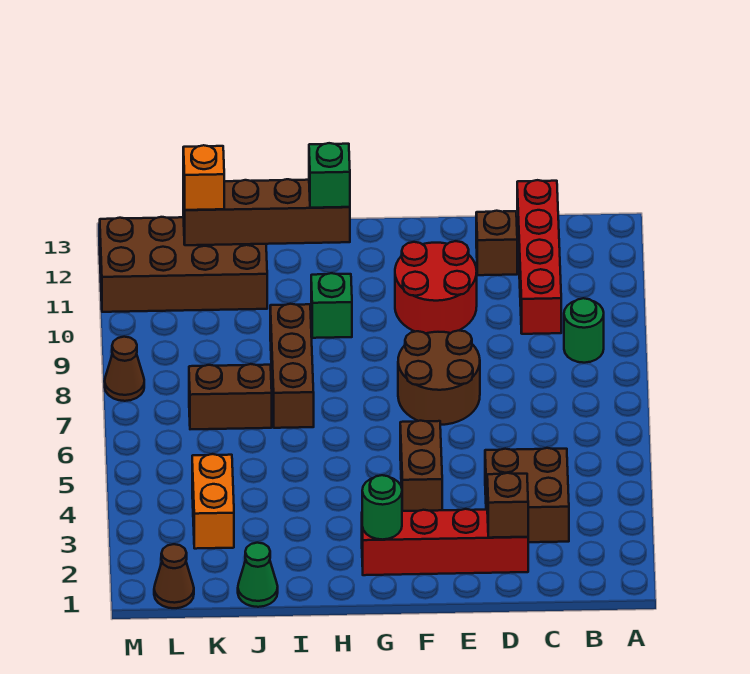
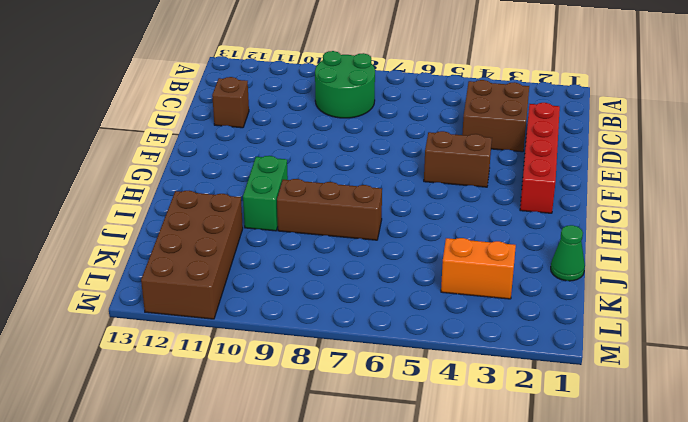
green 2x2 round brick [315,51,375,118] -> green 1x1 round brick [564,298,604,363]
green 1x2 brick [243,156,288,231] -> green 1x1 brick [311,273,352,338]
none -> red 1x4 brick [517,180,561,334]
none -> brown 2x2 round brick [398,331,480,425]
none -> red 2x2 round brick [395,241,477,333]

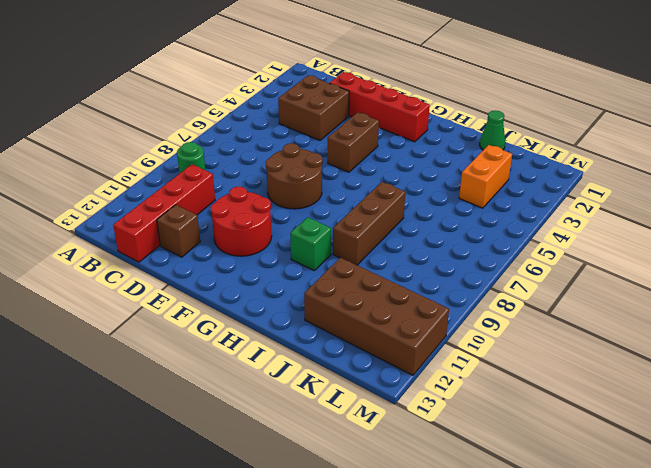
none -> brown 1x2 brick [189,364,272,429]
none -> brown 1x1 cone [154,544,194,608]
none -> brown 1x1 cone [105,337,144,401]

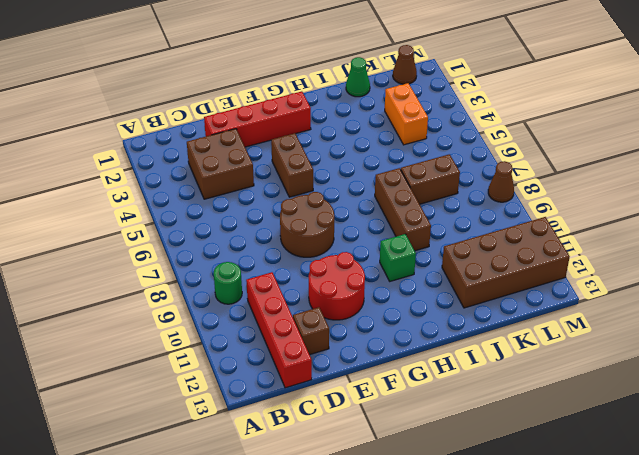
none -> brown 1x1 brick [487,473,528,538]
none -> green 1x1 round brick [362,475,402,540]
none -> brown 1x4 brick [183,179,350,245]

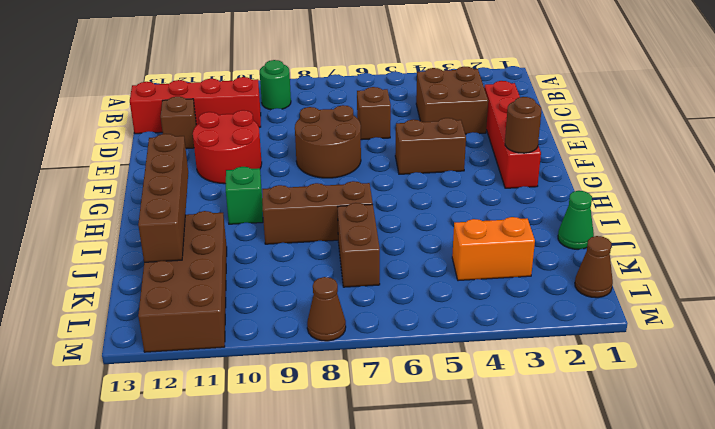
brown 1x1 brick [357,87,391,140] -> brown 1x1 brick moved to [487,473,528,538]
brown 1x1 round brick [505,97,541,153] -> green 1x1 round brick [362,475,402,540]
none -> green 1x1 brick [309,143,350,208]
none -> orange 1x1 brick [183,145,224,210]

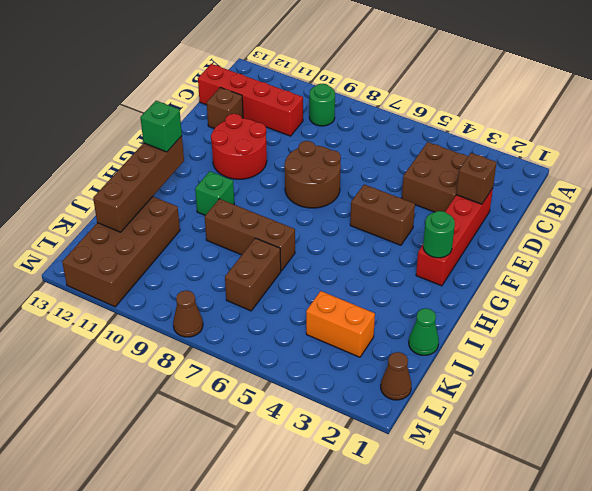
none -> orange 1x1 brick [183,145,224,210]

